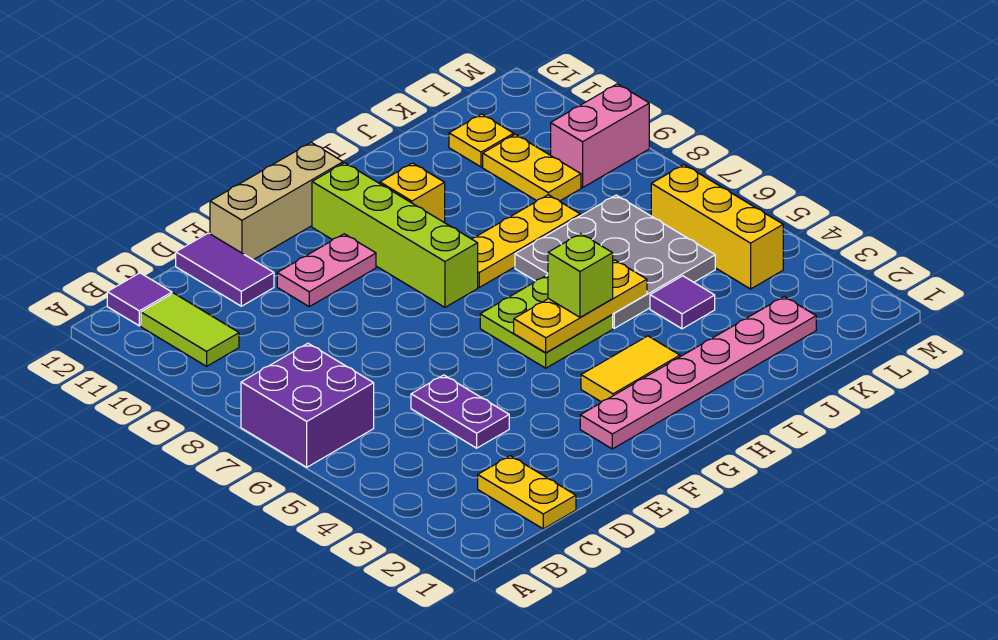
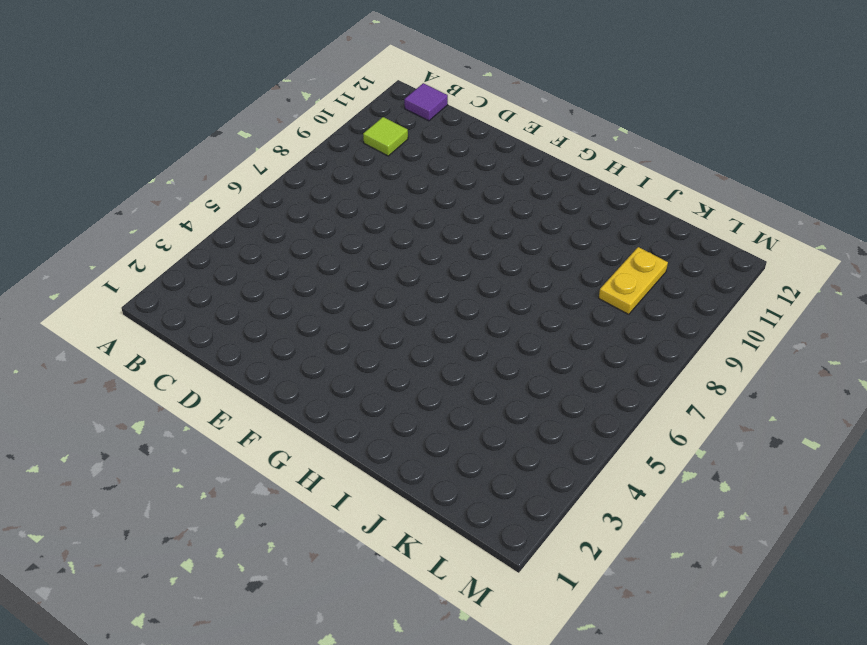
lime 1x1 tile [363,117,408,156] -> lime 1x2 tile [141,293,239,366]
none -> purple 2x2 brick [241,343,374,467]
none -> yellow 1x2 plate [478,456,576,529]
none -> purple 1x2 plate [411,375,509,448]

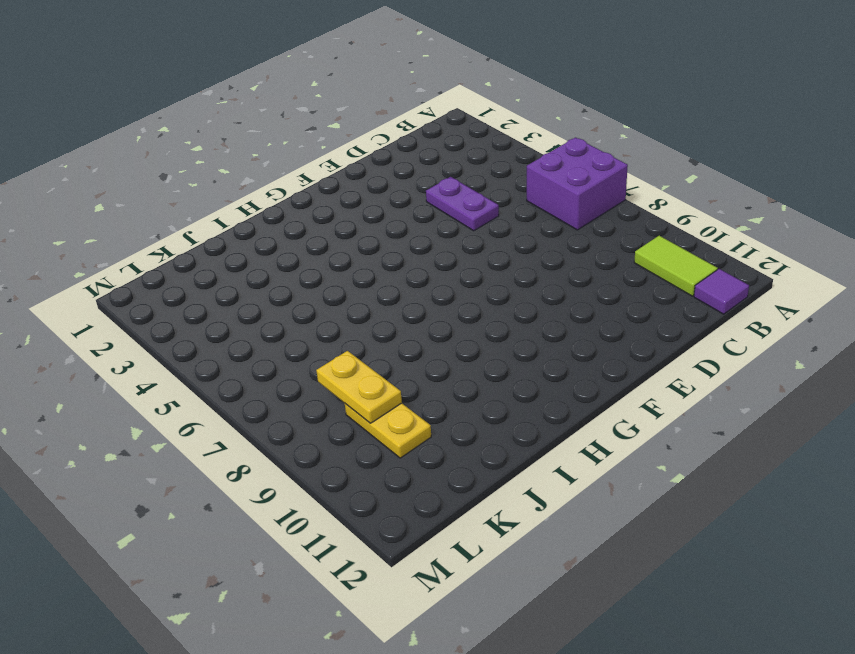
yellow 1x2 plate [316,351,402,423] -> yellow 1x2 plate moved to [478,456,576,529]
none -> purple 1x2 tile [176,233,274,306]
none -> pink 1x2 plate [277,234,376,307]
none -> tan 1x3 brick [210,143,343,260]

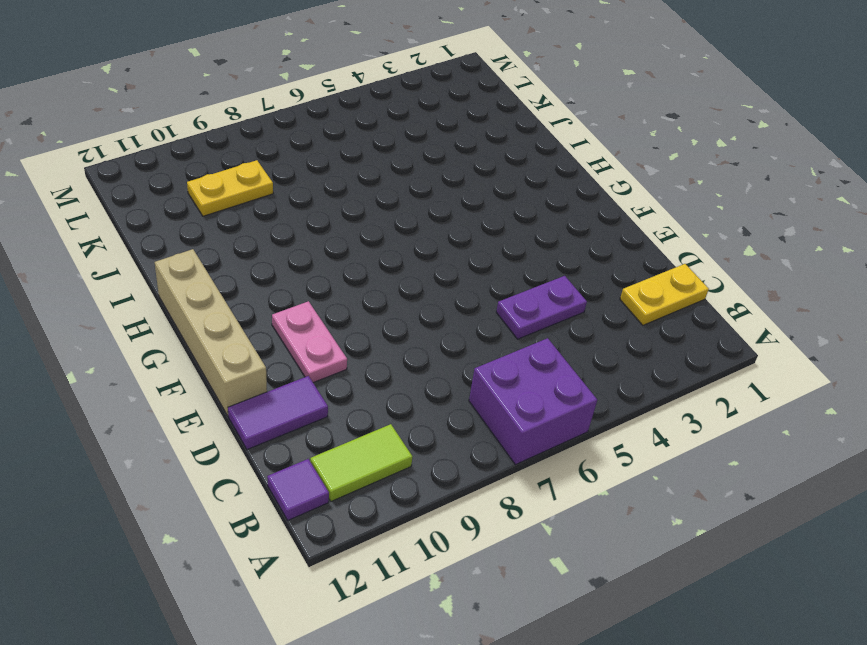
tan 1x4 brick [155,249,267,416] -> tan 1x3 brick [210,143,343,260]
none -> pink 1x6 plate [580,297,816,449]
none -> yellow 1x2 tile [581,336,680,402]
none -> lime 2x2 plate [480,275,613,368]

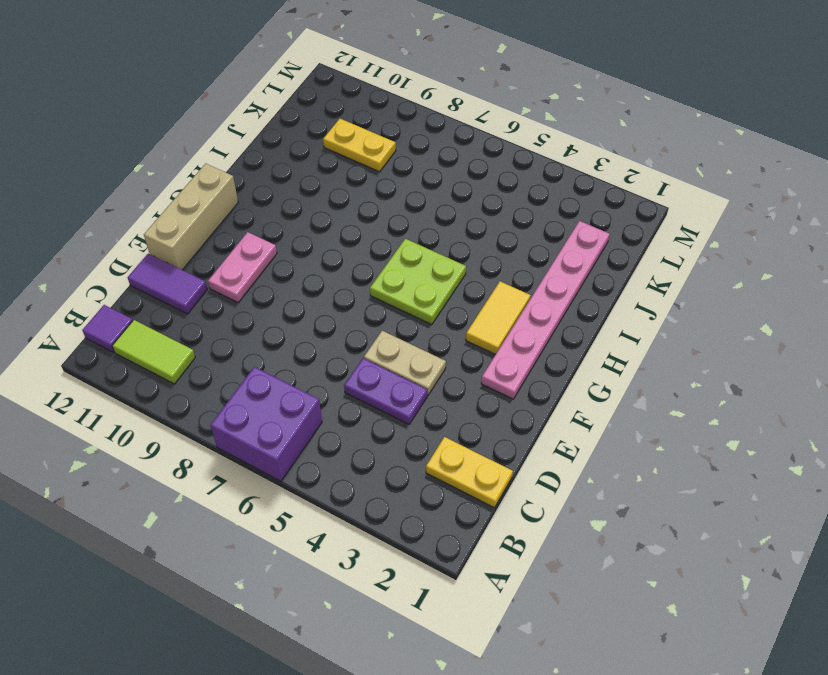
tan 1x2 plate [364,331,446,395] -> none
none -> lime 1x4 brick [312,163,478,307]
none -> yellow 1x3 plate [472,195,580,287]
none -> yellow 1x1 brick [380,163,445,223]

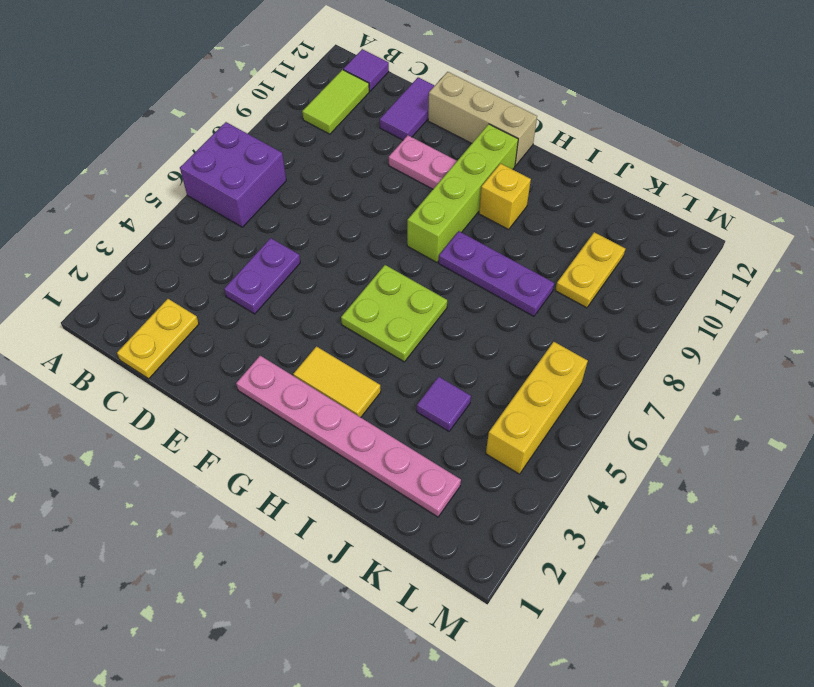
purple 1x3 plate [439,231,554,316] -> yellow 1x3 plate [472,195,580,287]
none -> grey 3x3 plate [515,195,715,328]
none -> yellow 1x1 plate [449,114,514,167]
none -> pink 1x2 brick [551,84,649,188]

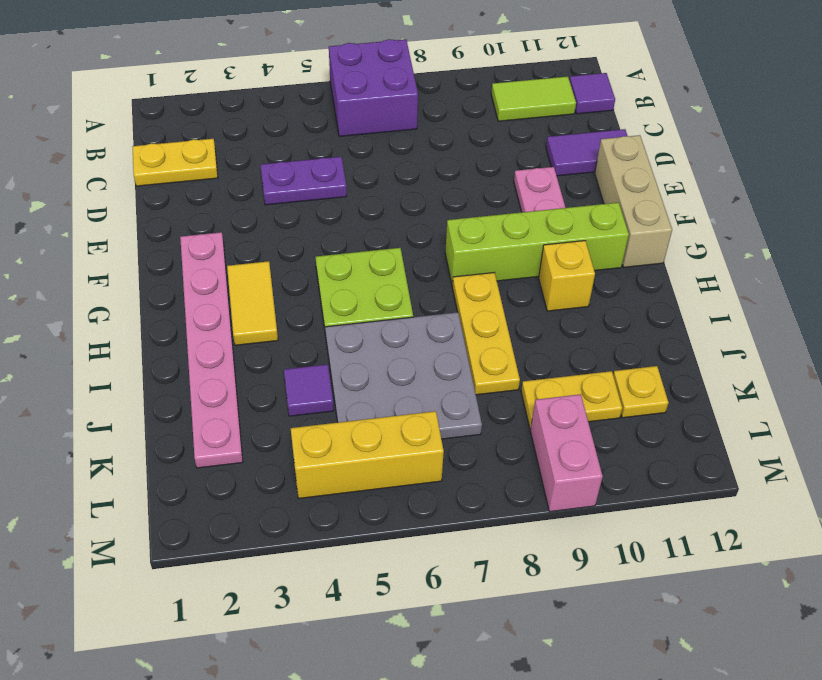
none -> yellow 1x3 plate [514,260,647,353]
none -> lime 1x1 brick [548,234,613,317]

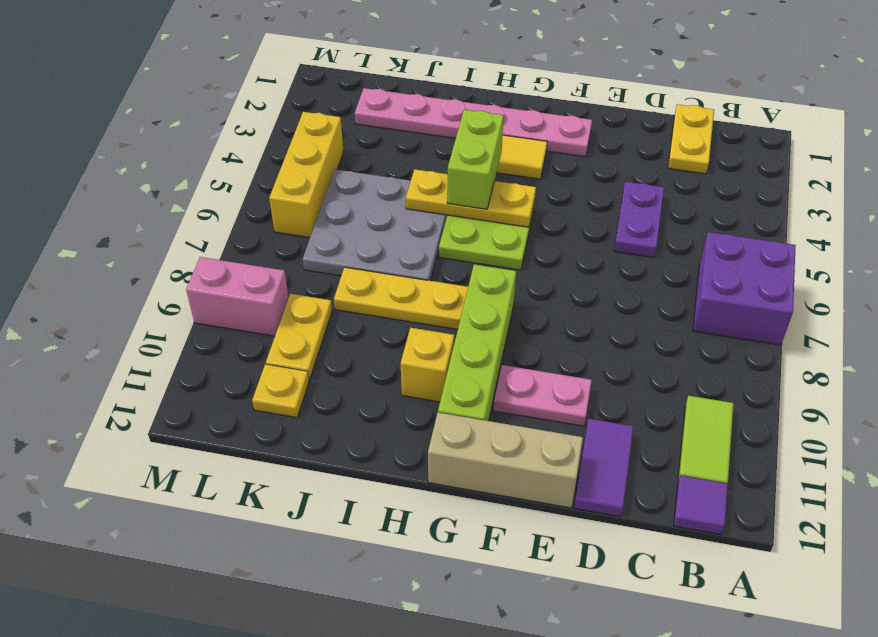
lime 1x2 brick [447,110,504,209] -> lime 1x1 brick [548,234,613,317]
none -> purple 1x1 tile [650,276,715,329]

